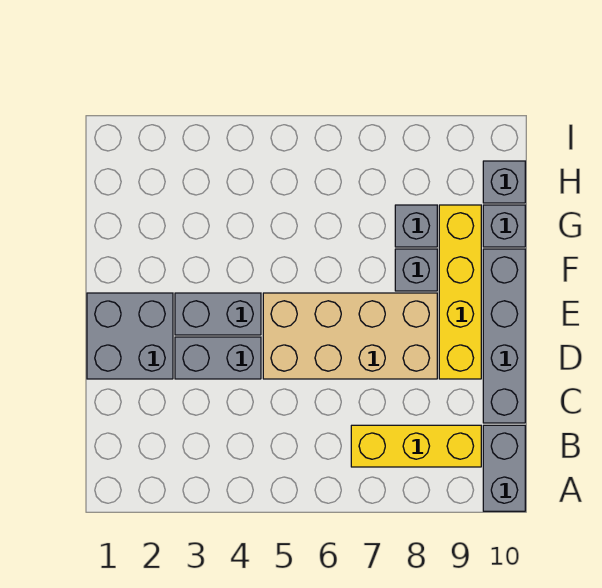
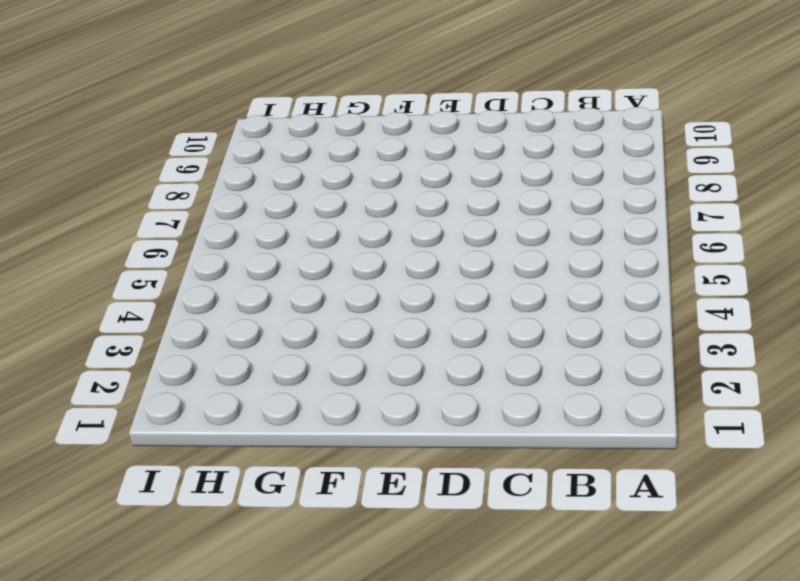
none -> grey 1x2 brick [483,425,525,511]
none -> yellow 1x3 brick [351,425,481,467]
none -> grey 1x4 brick [483,249,525,423]

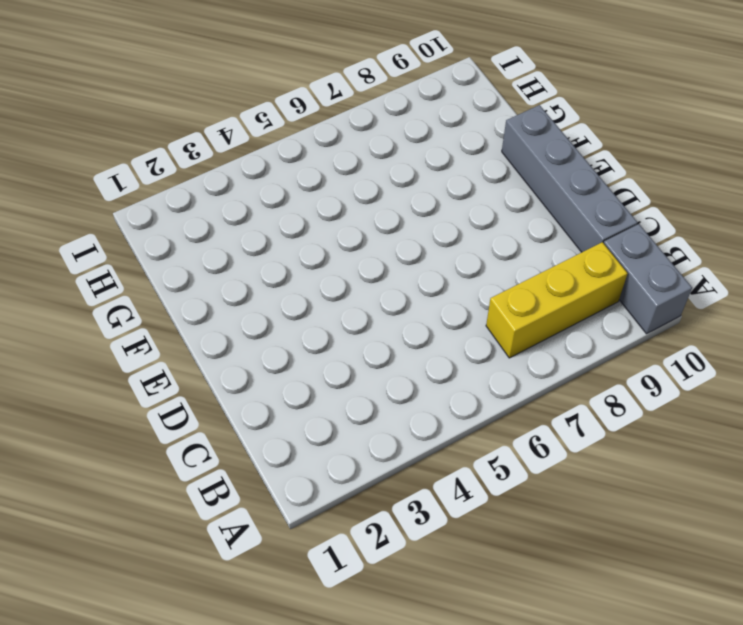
none -> grey 2x2 brick [87,293,173,379]
none -> grey 1x2 brick [175,337,261,379]
none -> tan 2x4 brick [263,293,437,379]

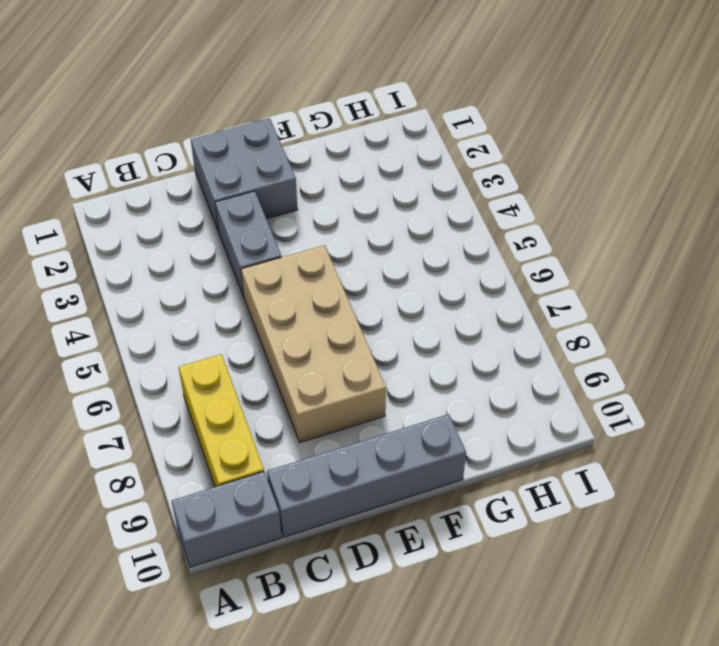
none -> yellow 1x4 brick [439,205,481,379]
none -> grey 1x2 brick [175,293,261,335]
none -> grey 1x1 brick [395,249,437,291]

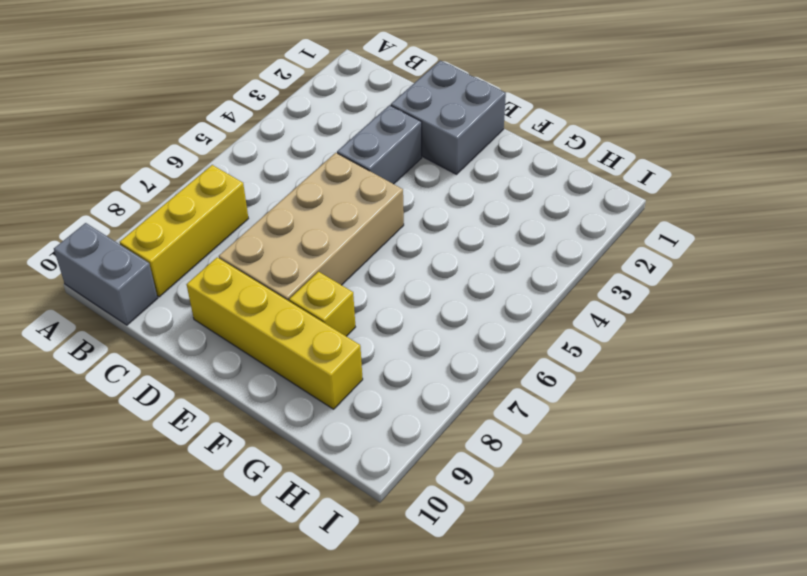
yellow 1x1 brick [289,272,355,336] -> grey 1x1 brick [395,249,437,291]
none -> grey 1x4 brick [483,249,525,423]
none -> grey 1x2 brick [175,293,261,335]
none -> grey 1x1 brick [395,205,437,247]

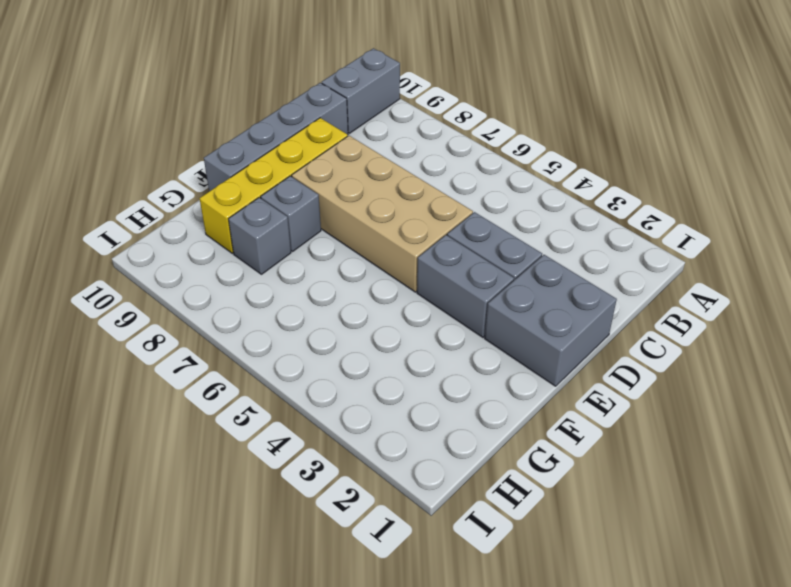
none -> yellow 1x3 brick [351,425,481,467]
none -> grey 1x1 brick [483,205,525,247]
none -> grey 1x1 brick [483,161,525,203]

